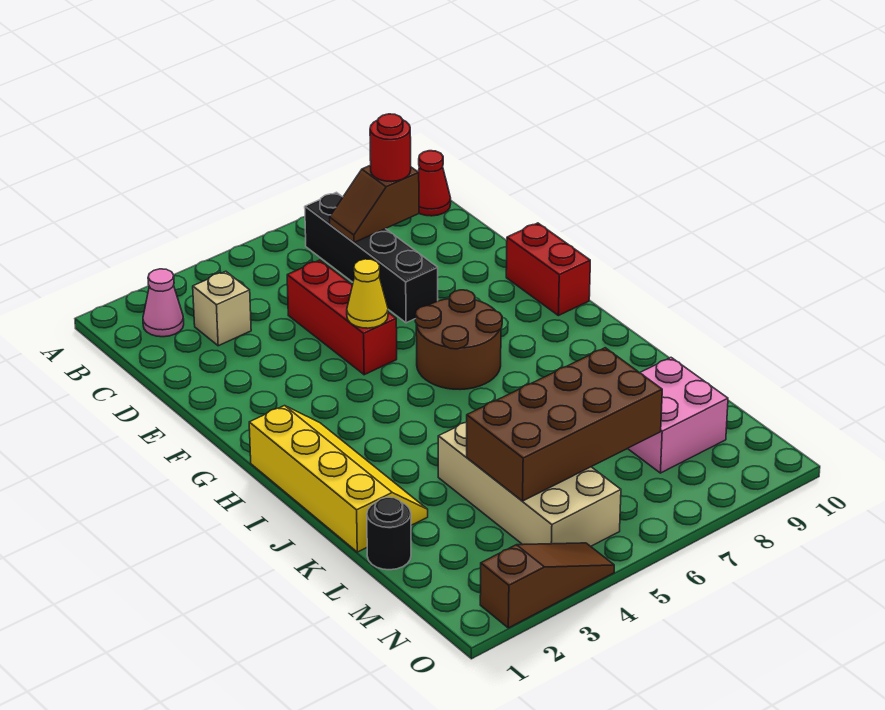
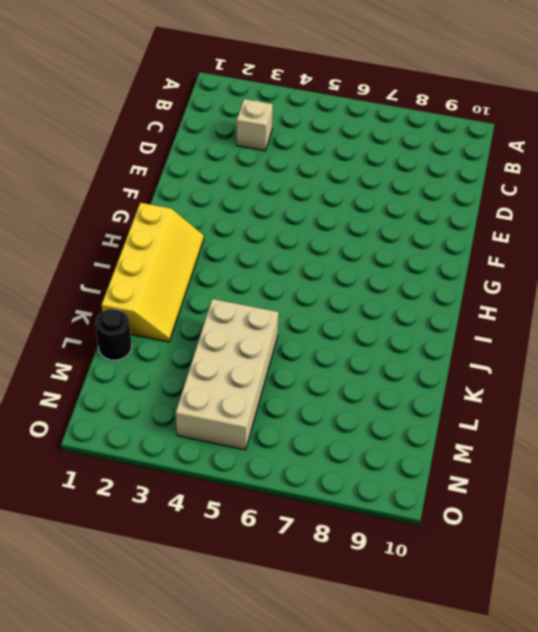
none -> pink 1x1 cone [143,269,184,337]
none -> black 1x4 brick [305,192,438,323]
none -> red 1x1 cone [418,151,451,216]

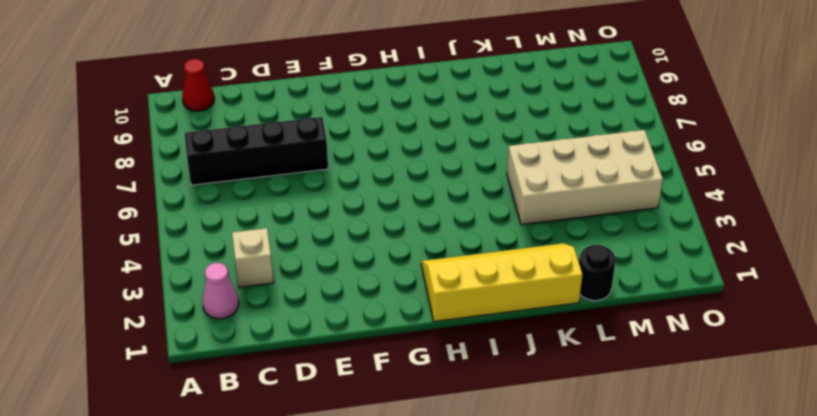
none -> red 1x3 brick [287,260,397,375]
none -> red 1x2 brick [506,223,590,316]
none -> brown 2x2 round brick [415,290,502,390]

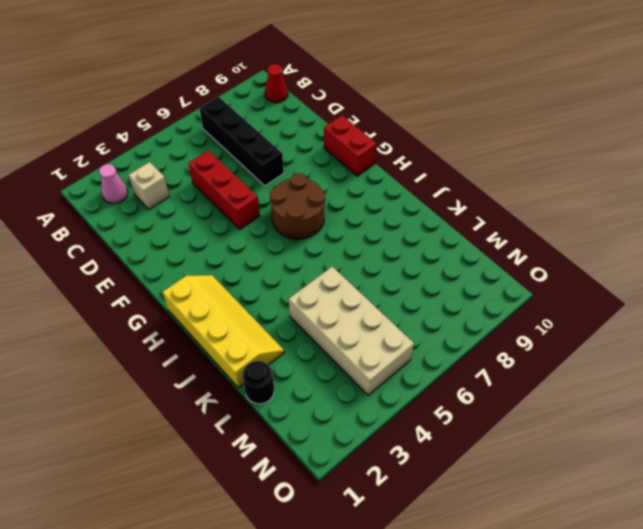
none -> pink 2x2 brick [628,358,728,473]
none -> brown 1x3 slope [480,543,614,628]
none -> brown 1x2 slope [330,165,419,243]

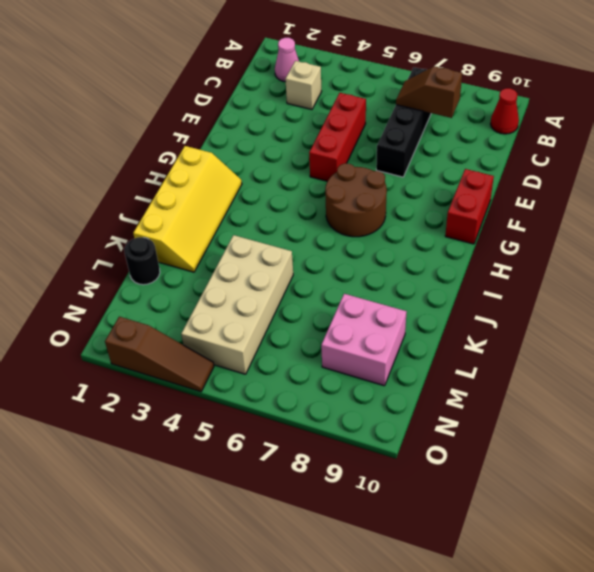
none -> yellow 1x1 cone [347,259,388,328]
none -> brown 2x4 brick [466,348,662,501]
none -> red 1x1 round brick [370,114,411,181]

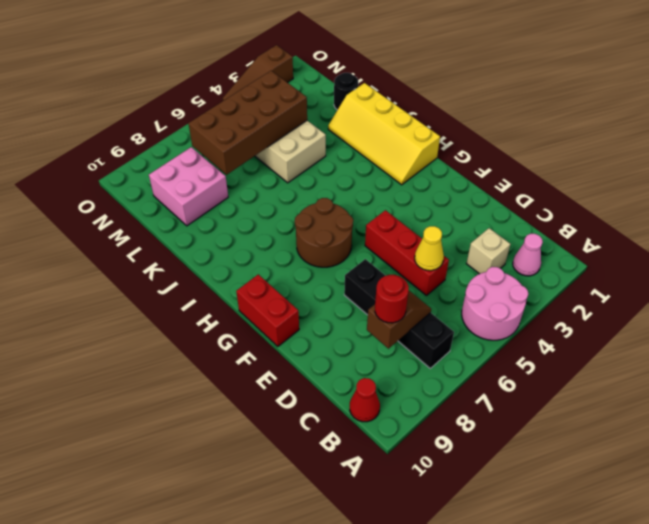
pink 2x2 round brick [462,267,528,340] -> none
yellow 1x1 cone [415,226,444,271] -> yellow 1x1 cone moved to [347,259,388,328]

